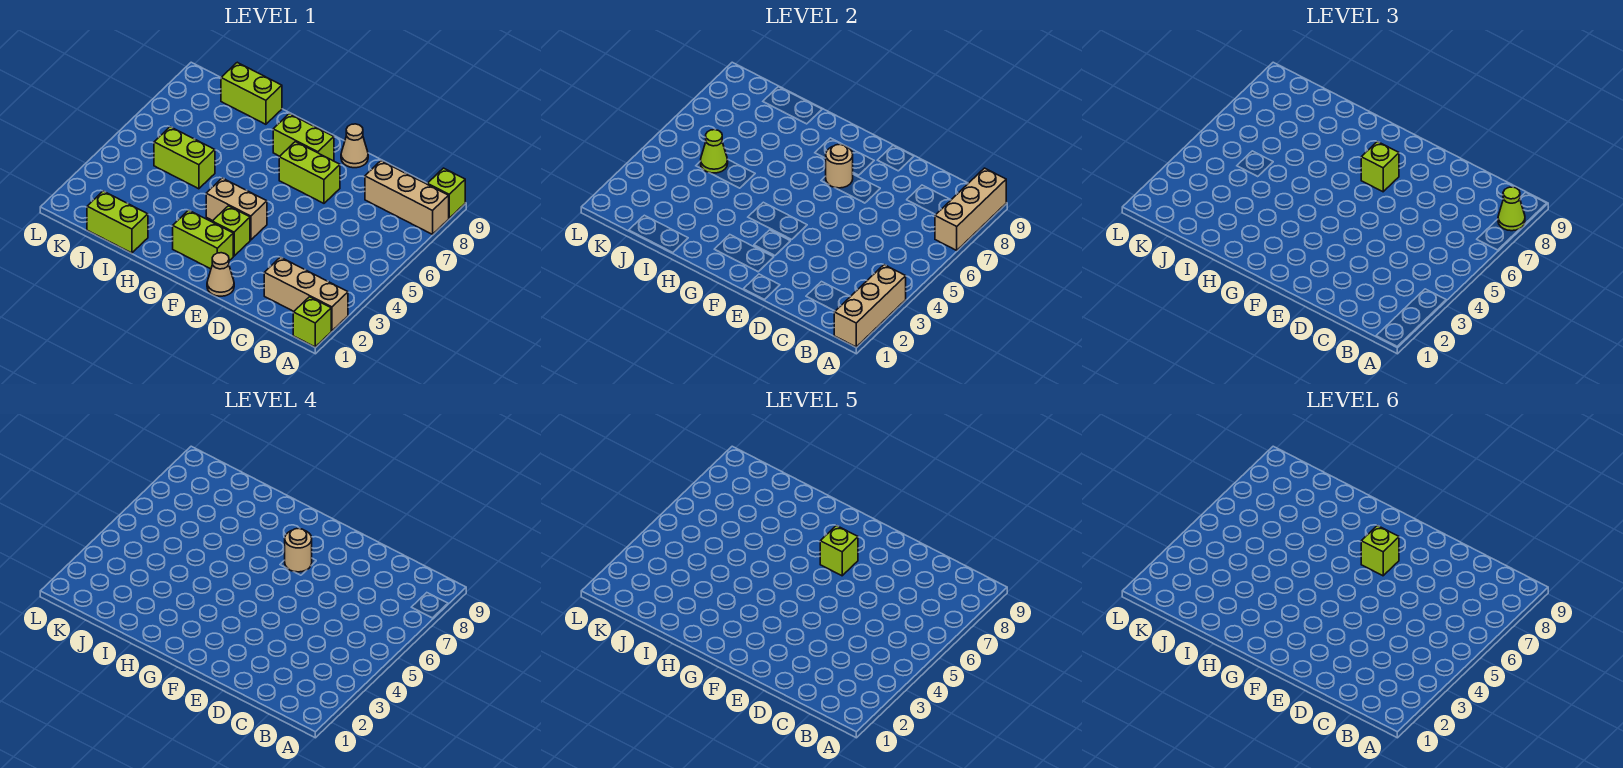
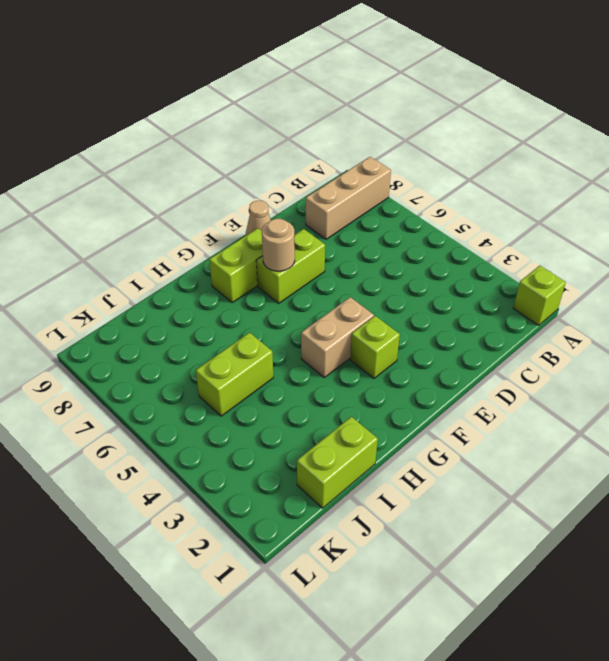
none -> tan 1x3 brick [264,257,348,331]
none -> lime 1x1 brick [427,168,465,218]
none -> tan 1x1 cone [207,253,234,296]

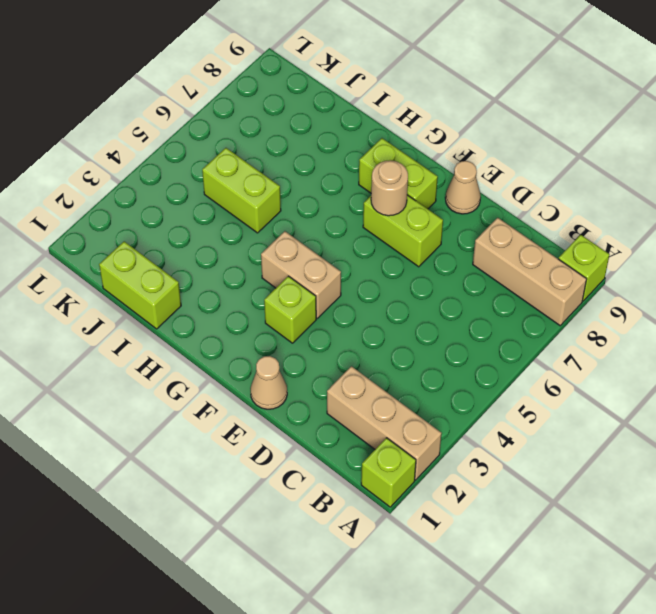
none -> lime 1x2 brick [173,210,233,269]
none -> lime 1x2 brick [221,62,282,124]
none -> tan 1x3 brick [834,265,906,347]

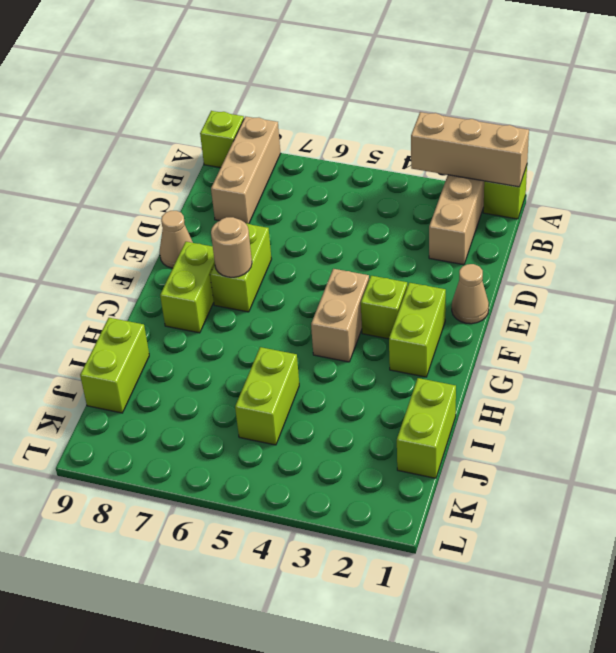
none -> tan 1x3 brick [935,168,1006,250]
none -> lime 1x1 cone [701,130,728,173]
none -> lime 1x1 cone [1498,187,1525,231]

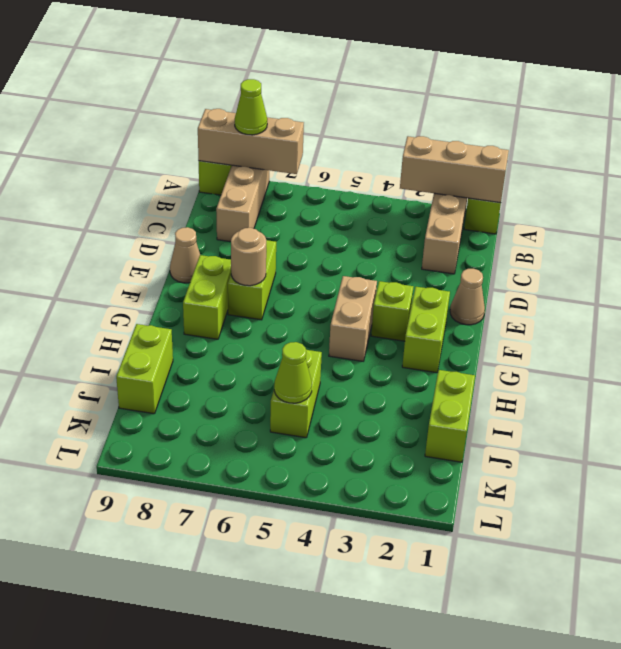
none -> lime 1x1 brick [1361,142,1399,192]
none -> tan 1x1 round brick [285,529,312,572]
none -> lime 1x1 brick [820,526,858,576]

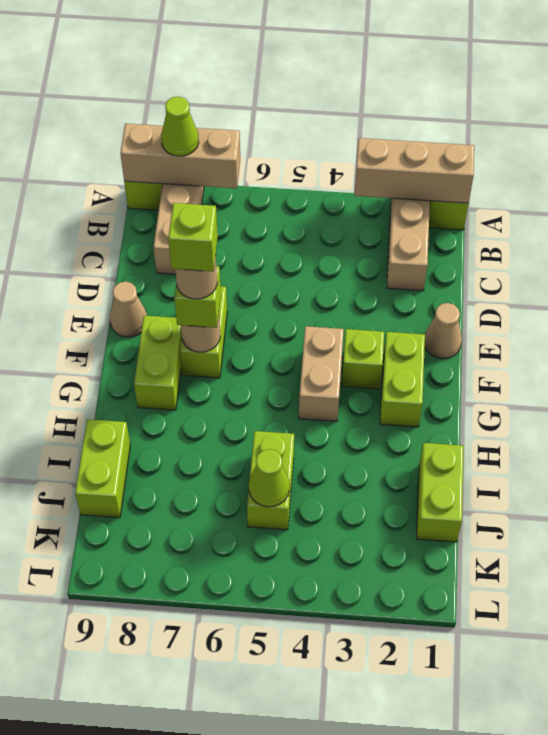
none -> lime 1x1 brick [1361,526,1399,576]

